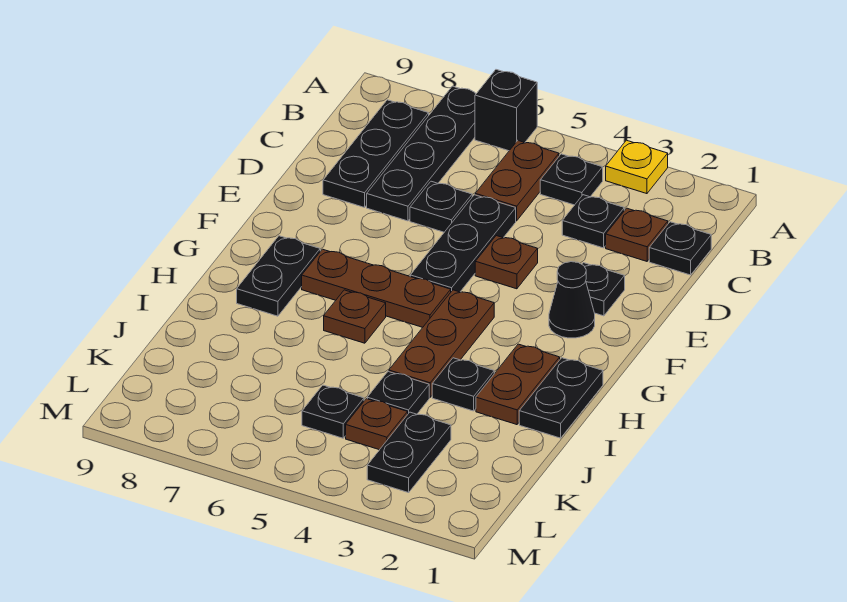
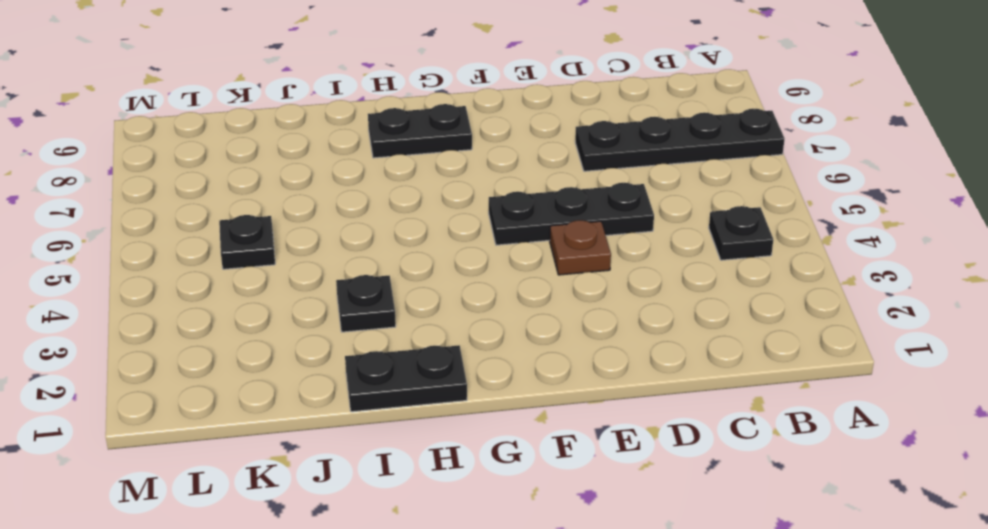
none -> yellow 1x1 plate [606,140,668,194]
none -> black 1x1 brick [475,70,537,151]
none -> brown 1x2 plate [475,141,559,221]

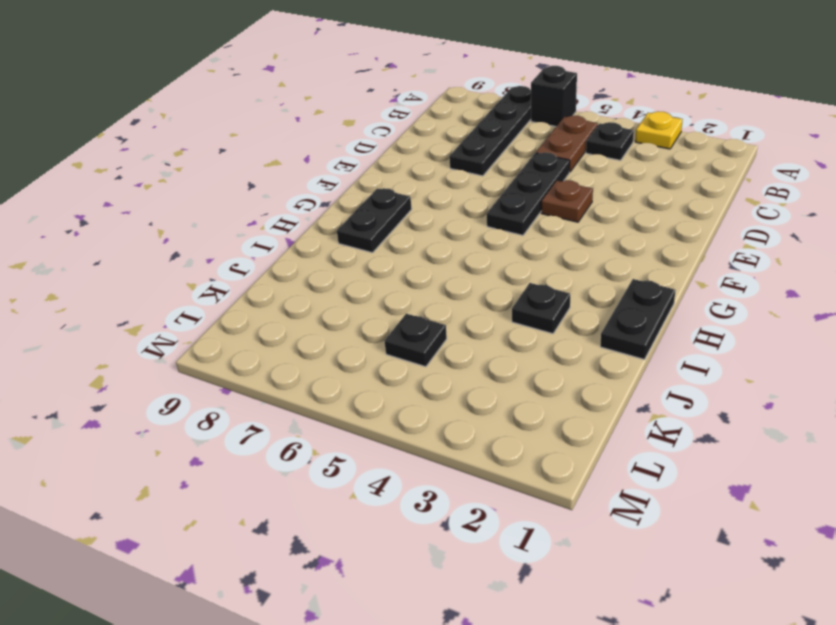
none -> black 1x3 plate [323,100,429,207]
none -> black 1x1 plate [649,222,711,275]
none -> brown 1x1 plate [606,208,668,261]

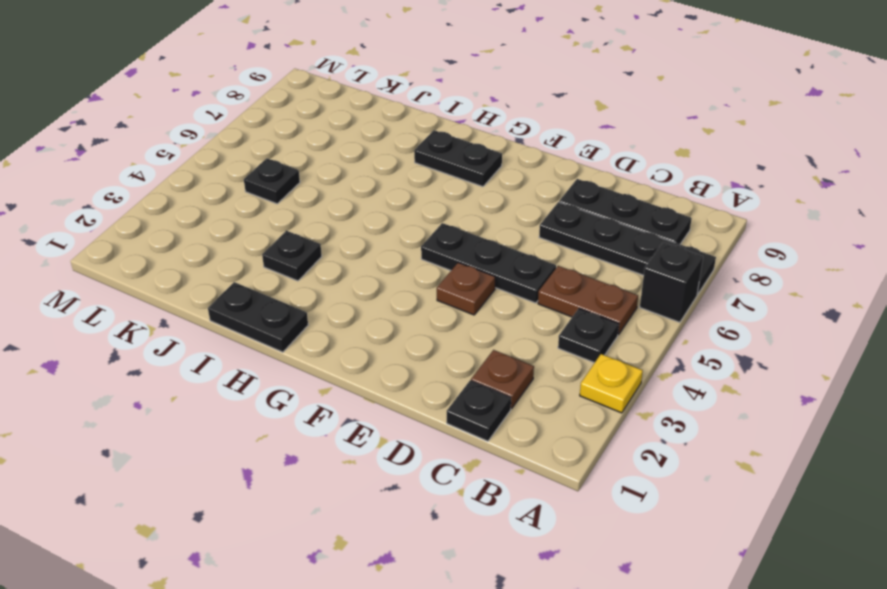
none -> black 1x1 plate [562,195,624,248]
none -> black 1x1 plate [410,181,472,232]
none -> black 1x1 plate [582,263,625,316]

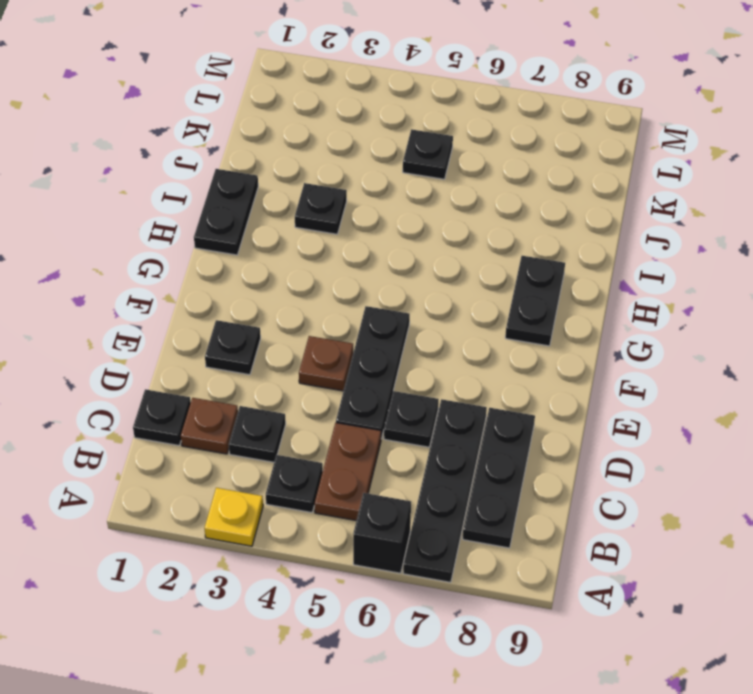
none -> black 1x1 cone [549,262,595,338]
none -> brown 1x3 plate [389,290,494,397]
none -> brown 1x3 plate [302,249,451,327]

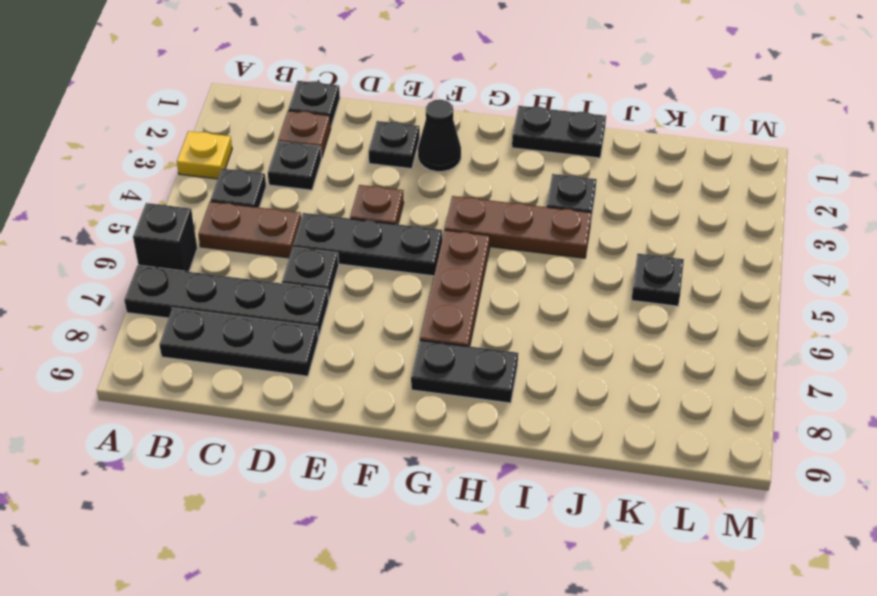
none -> brown 1x2 plate [476,344,560,425]
none -> brown 1x1 plate [324,290,386,343]
none -> black 1x1 plate [367,372,429,414]

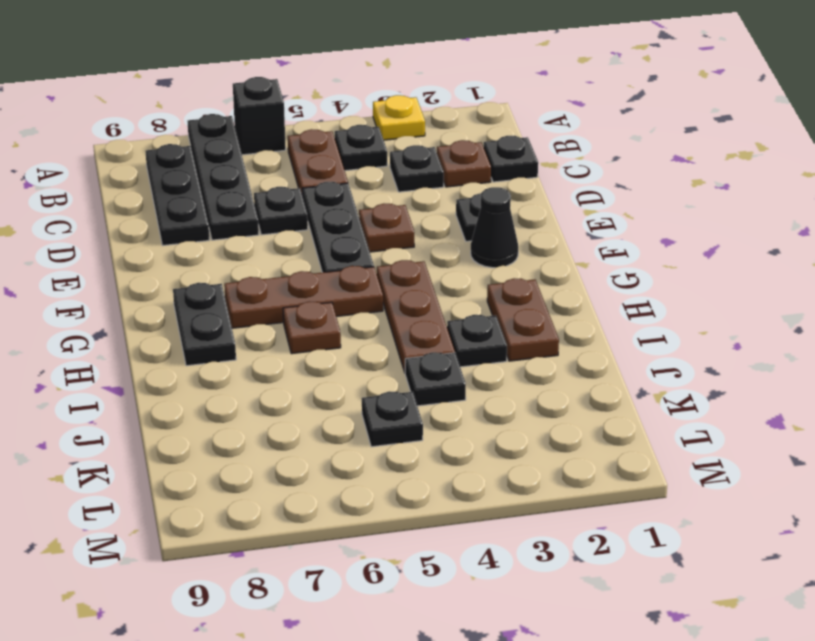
none -> black 1x2 plate [519,358,603,438]
none -> black 1x2 plate [367,412,451,493]
none -> brown 1x1 plate [346,399,408,450]

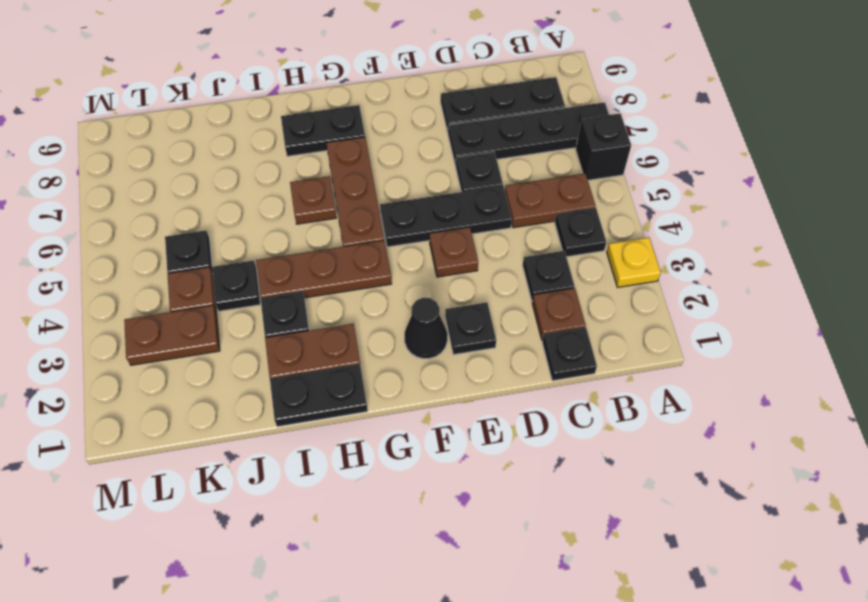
brown 1x2 plate [124,306,220,365] -> black 1x2 plate [367,412,451,493]

